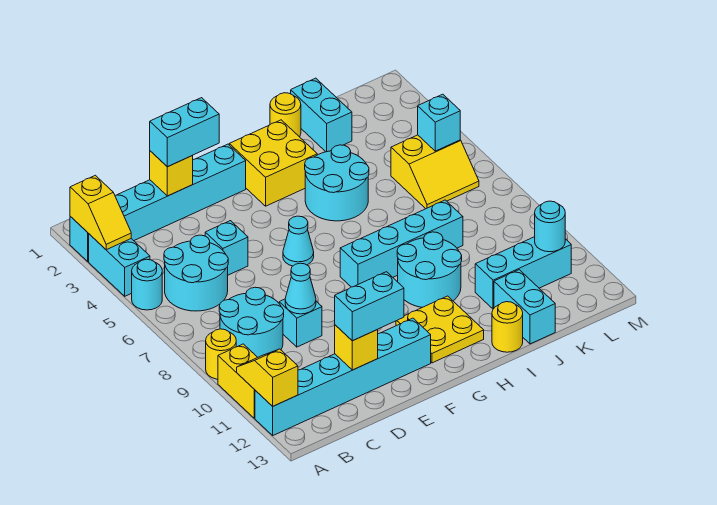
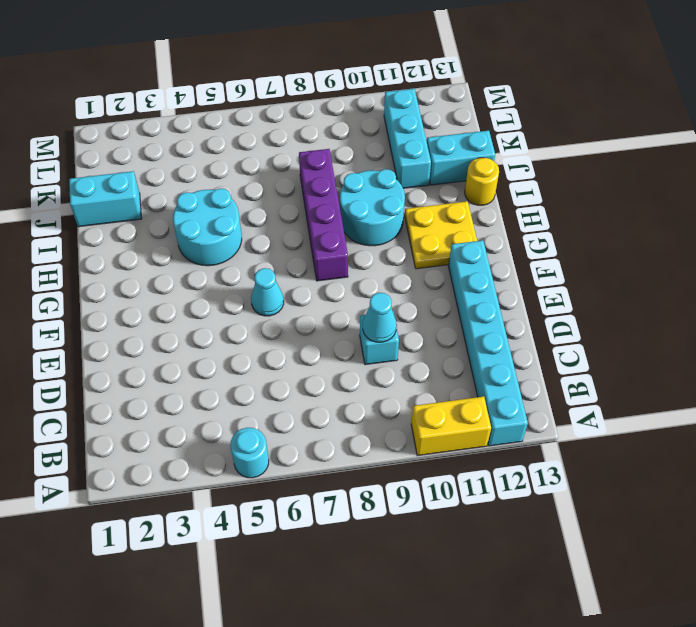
purple 1x4 brick [299,149,348,281] -> cyan 1x4 brick [340,200,463,287]
none -> cyan 1x6 brick [70,144,246,261]
none -> cyan 1x2 brick [89,234,150,296]
none -> yellow 1x1 round brick [206,329,236,379]
none -> cyan 2x2 round brick [164,235,228,311]

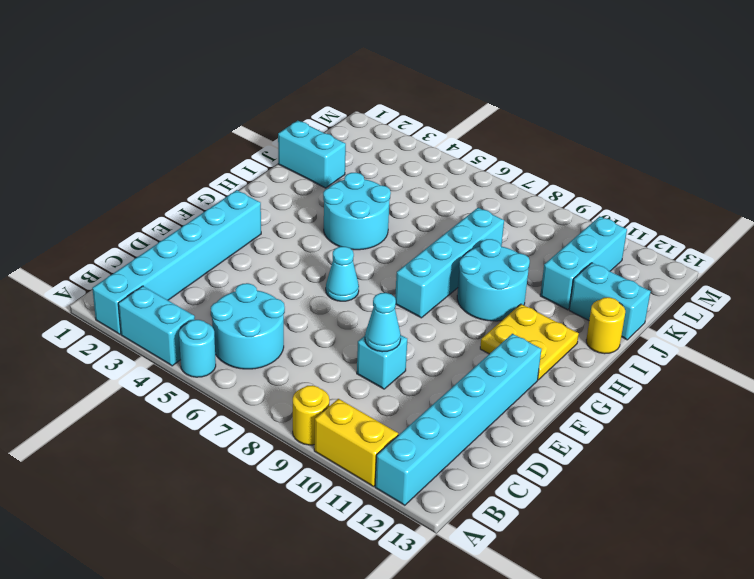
none -> cyan 2x2 round brick [219,287,284,357]
none -> cyan 1x1 brick [205,221,248,275]
none -> yellow 2x2 brick [229,120,317,206]
none -> yellow 1x1 round brick [270,93,301,137]

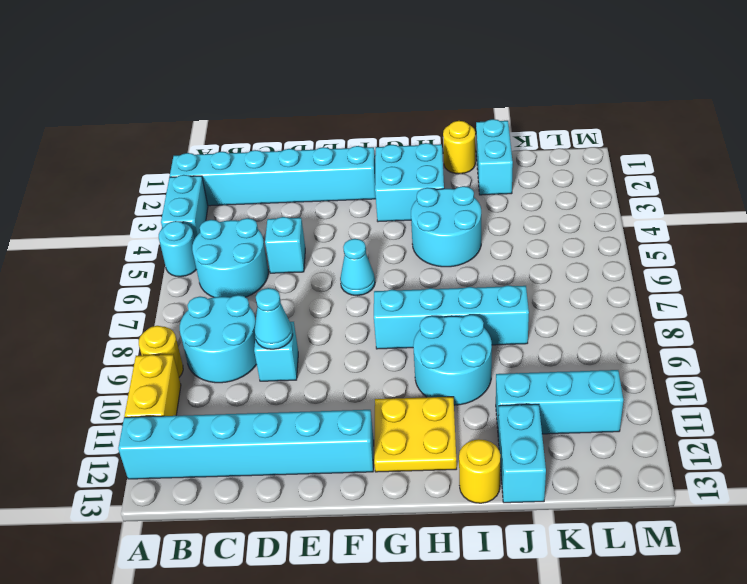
cyan 2x2 brick [375,143,444,222] -> yellow 2x2 brick [229,120,317,206]
none -> yellow 2x2 slope [391,135,479,209]
none -> yellow 1x2 slope [70,175,131,250]
none -> yellow 1x2 slope [237,349,298,406]
none -> yellow 1x1 brick [150,151,193,196]

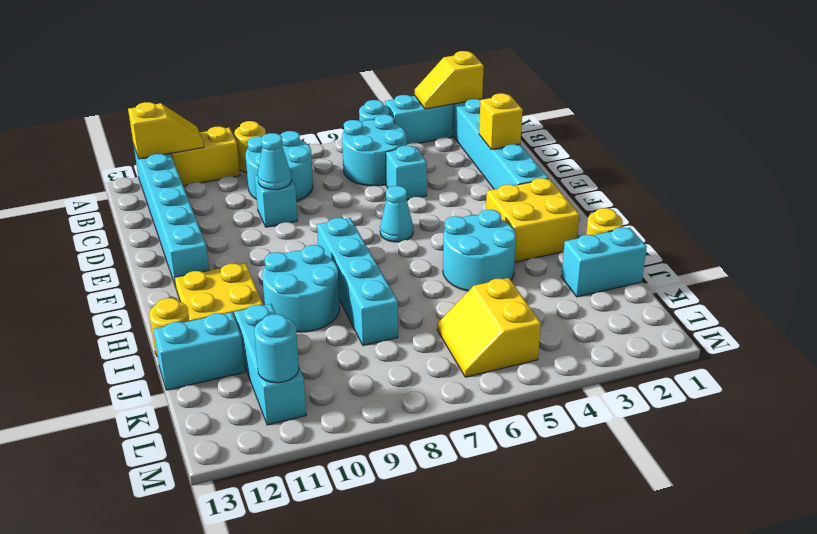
none -> yellow 1x1 brick [335,325,378,370]
none -> cyan 1x1 brick [418,94,460,151]
none -> cyan 1x2 brick [150,98,219,167]
none -> cyan 1x2 brick [335,272,404,341]

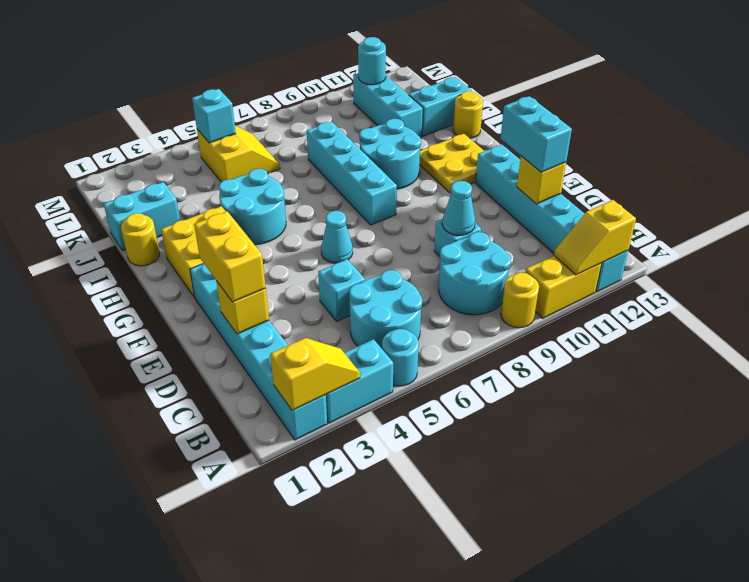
yellow 1x2 brick [194,211,266,302] -> cyan 1x2 brick [150,98,219,167]

